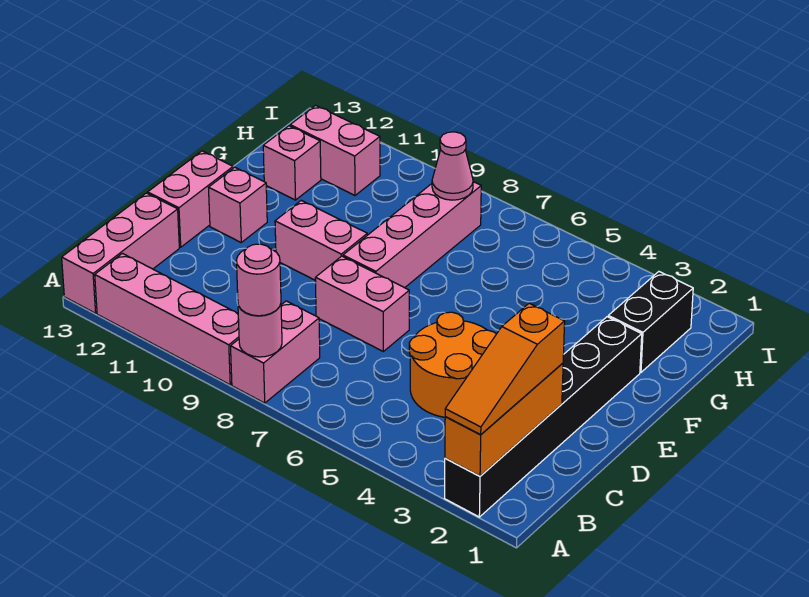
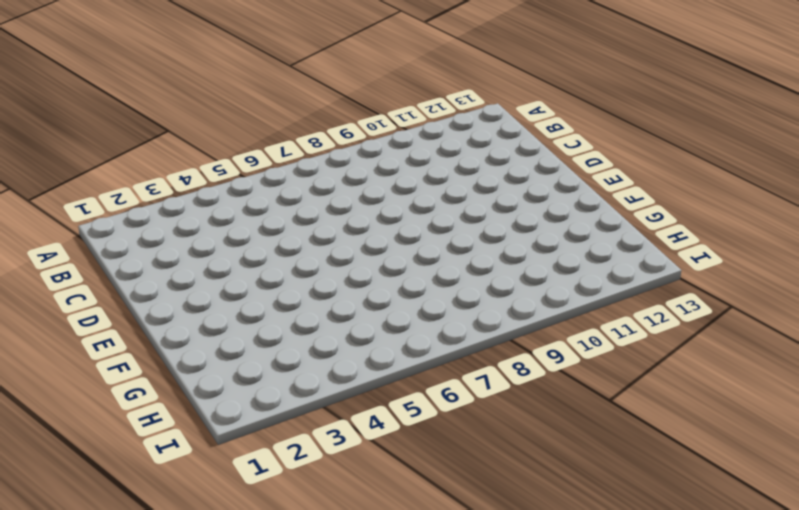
none -> black 1x6 brick [444,317,642,517]
none -> pink 1x2 brick [231,301,320,403]
none -> pink 1x4 brick [95,253,239,385]

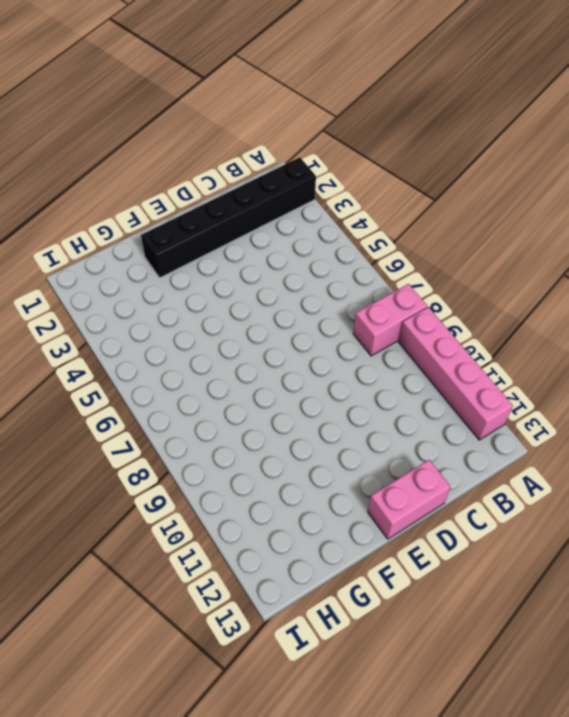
none -> pink 1x3 brick [62,193,179,313]
none -> orange 2x2 round brick [409,312,496,417]
none -> pink 1x2 brick [315,256,409,351]

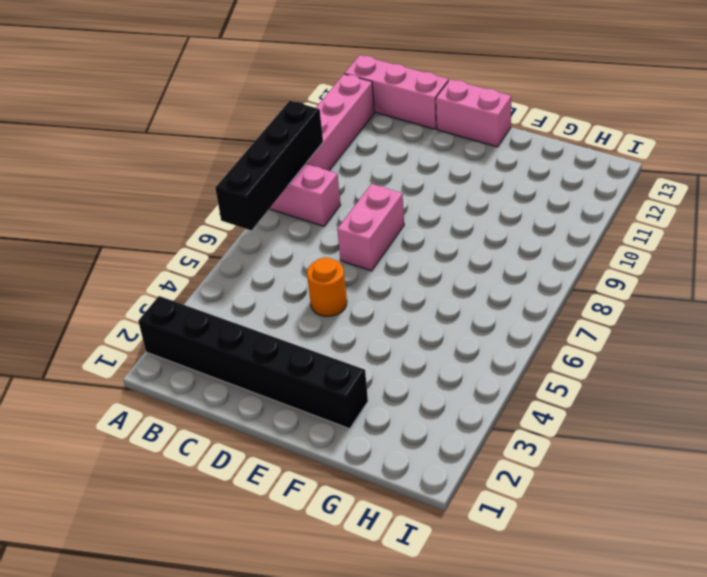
black 1x4 brick [215,101,323,231] -> pink 1x1 round brick [238,304,282,357]
orange 1x1 round brick [307,257,347,317] -> orange 2x2 round brick [409,312,496,417]
none -> pink 1x4 brick [343,182,481,288]
none -> pink 1x2 brick [275,200,367,281]
none -> pink 1x1 brick [209,167,267,242]

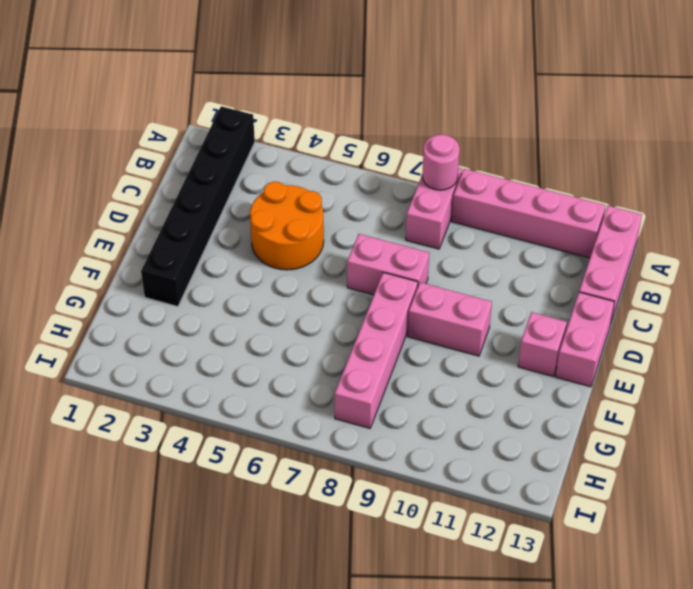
none -> black 1x2 brick [608,272,693,372]
none -> pink 1x1 brick [263,126,321,200]
none -> pink 1x2 brick [290,105,380,195]

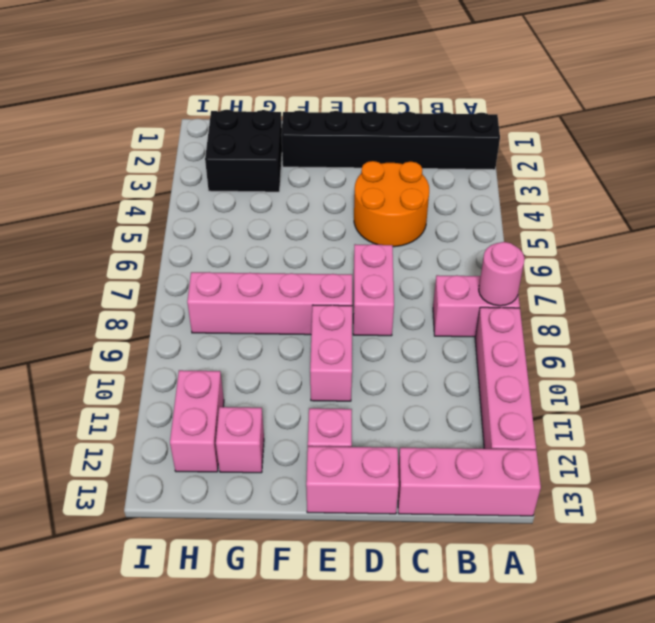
black 2x2 brick [205,110,282,192] -> black 1x2 brick [608,272,693,372]
none -> orange 1x3 brick [445,363,563,476]
none -> pink 1x1 cone [432,132,473,200]
none -> orange 1x3 slope [445,303,565,434]

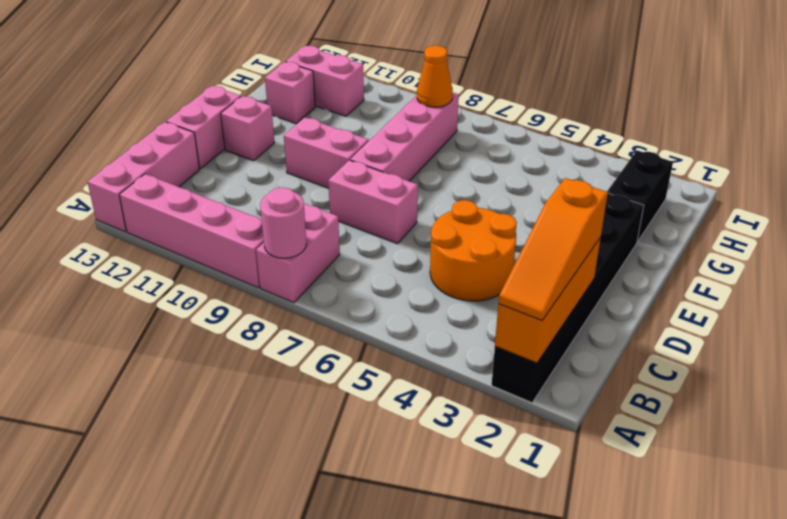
orange 1x1 cone [417,45,453,107] -> pink 1x1 cone [432,132,473,200]
none -> pink 1x1 round brick [237,244,281,316]

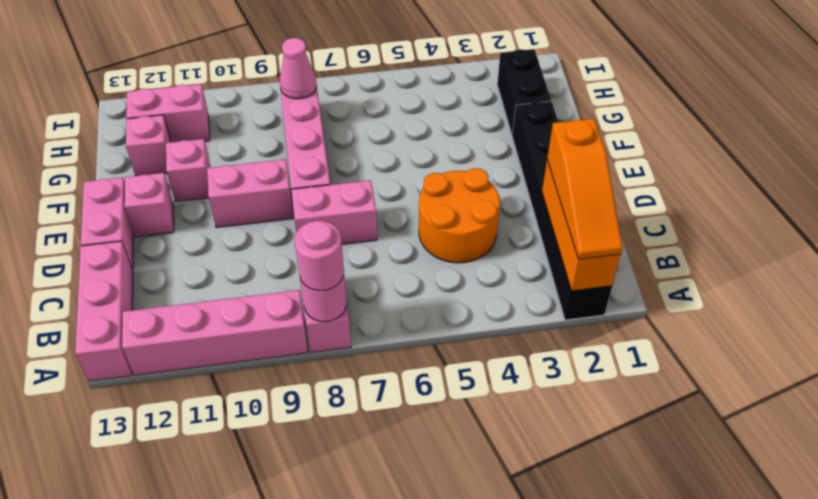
pink 1x1 brick [166,139,211,202] -> none

